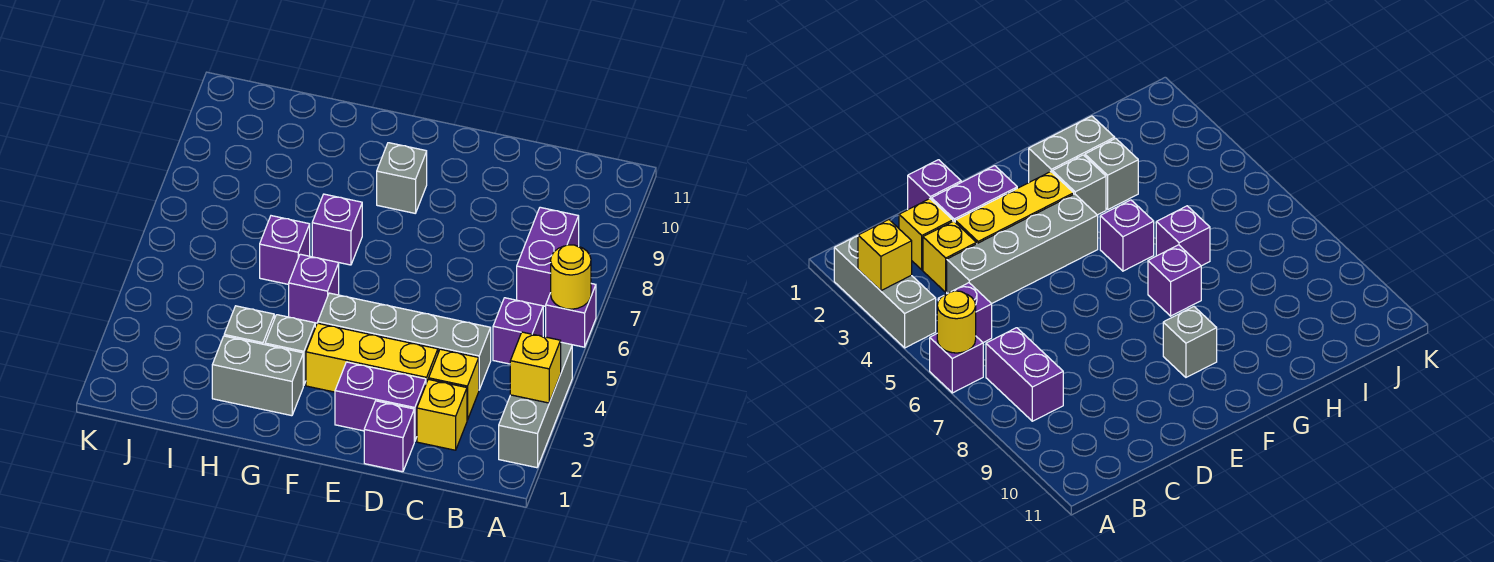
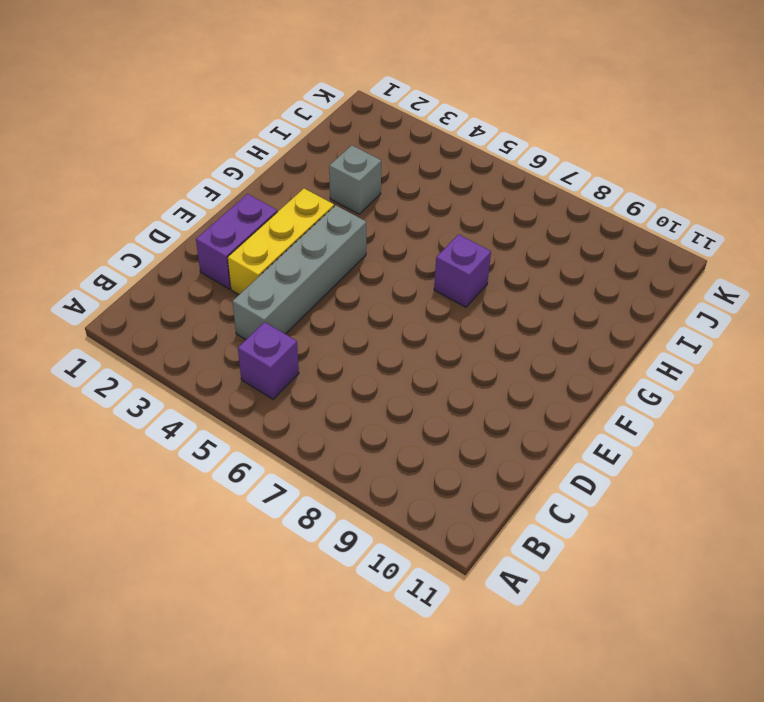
none -> grey 1x3 brick [499,342,572,468]
none -> purple 1x1 brick [546,284,596,347]
none -> purple 1x2 brick [517,207,579,306]

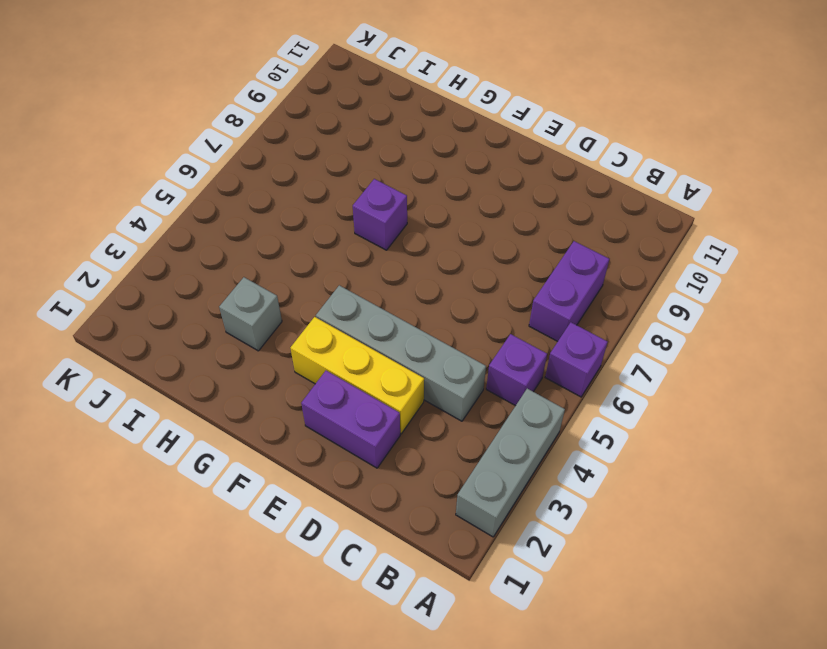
none -> yellow 1x1 brick [417,379,467,450]
none -> yellow 1x1 brick [429,349,479,420]
none -> purple 1x1 brick [364,401,414,472]

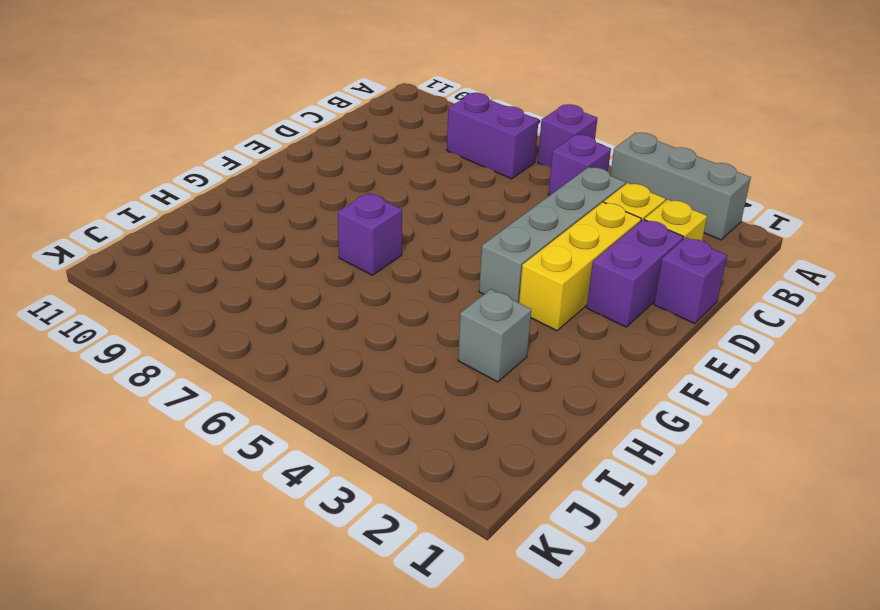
none -> grey 1x1 brick [377,143,427,213]
none -> grey 1x2 brick [212,336,303,416]
none -> grey 1x1 brick [265,315,315,386]

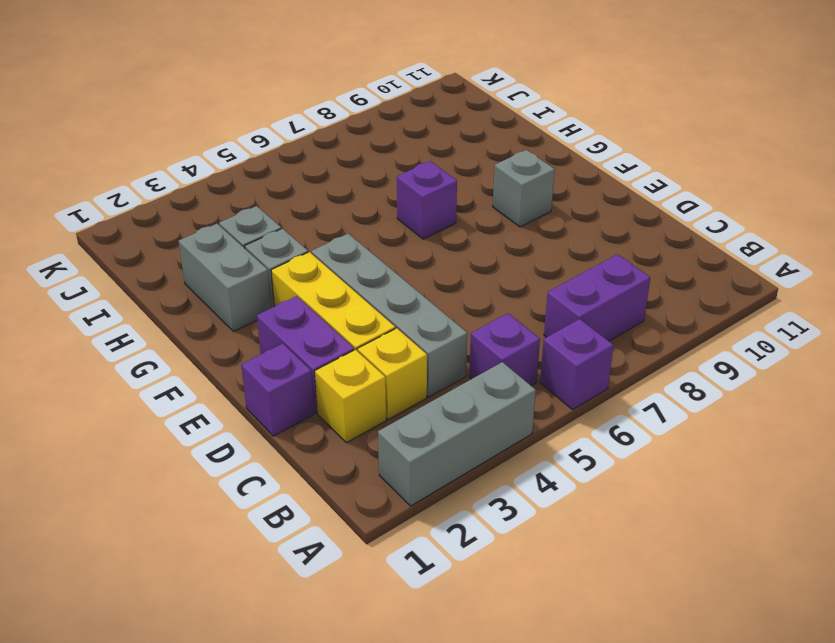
none -> purple 1x1 brick [289,254,339,323]
none -> purple 1x1 brick [260,216,310,284]
none -> yellow 1x1 brick [510,332,561,403]

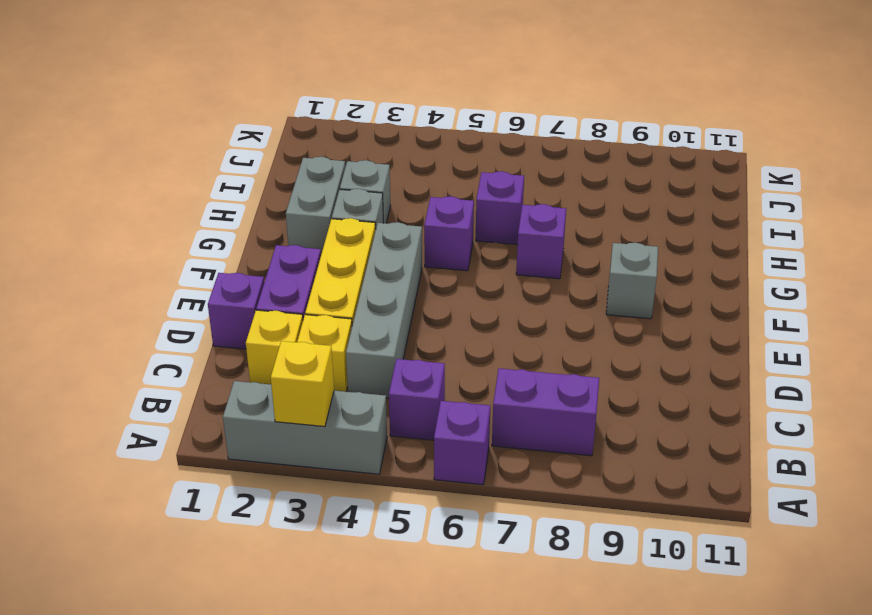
none -> yellow 1x1 round brick [551,245,591,309]

